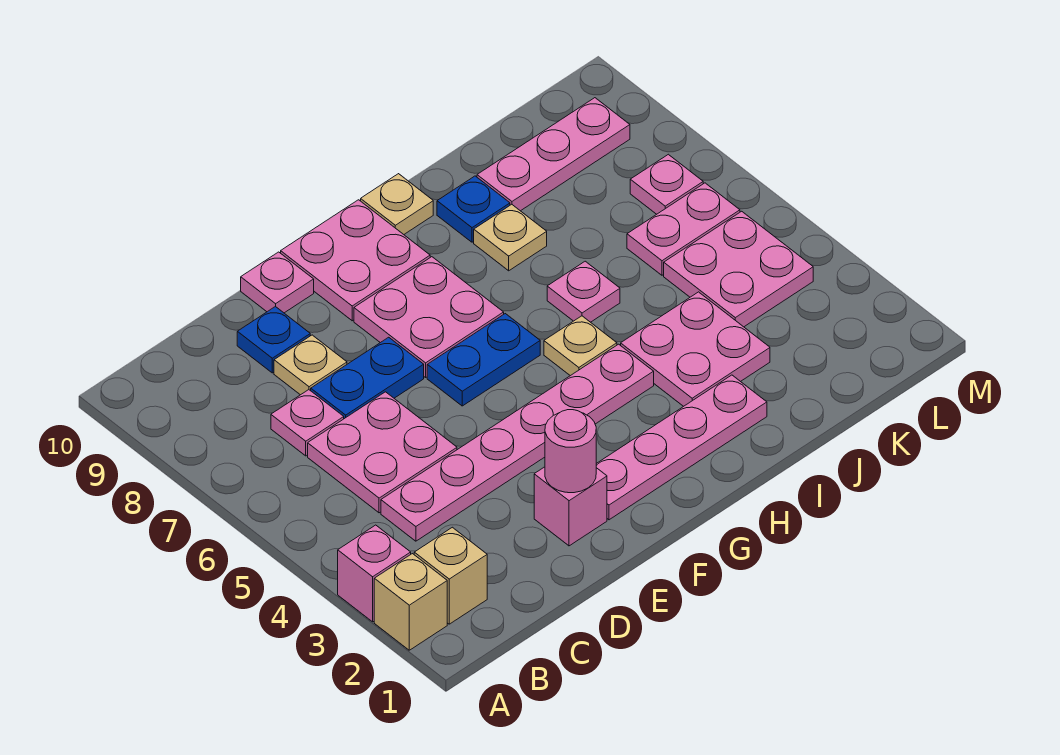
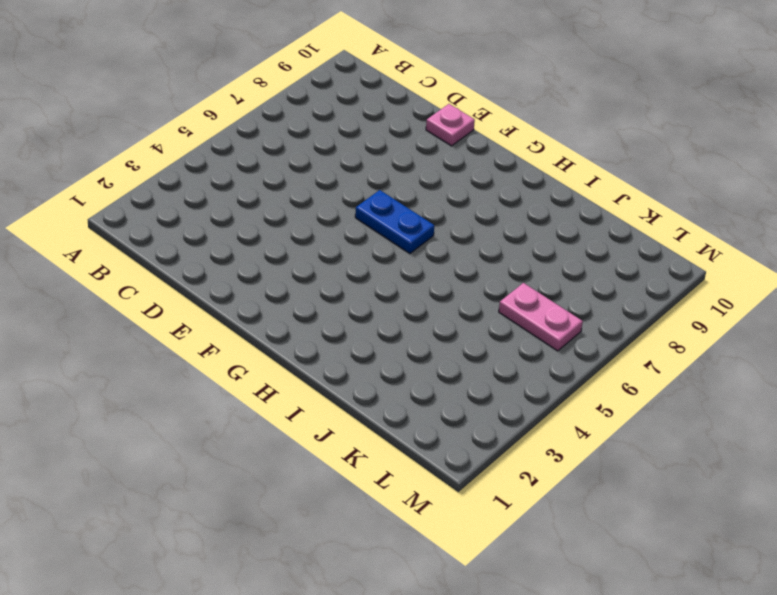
none -> tan 1x1 brick [374,554,447,650]
none -> pink 1x1 brick [338,525,411,622]
none -> tan 1x1 brick [414,527,487,624]

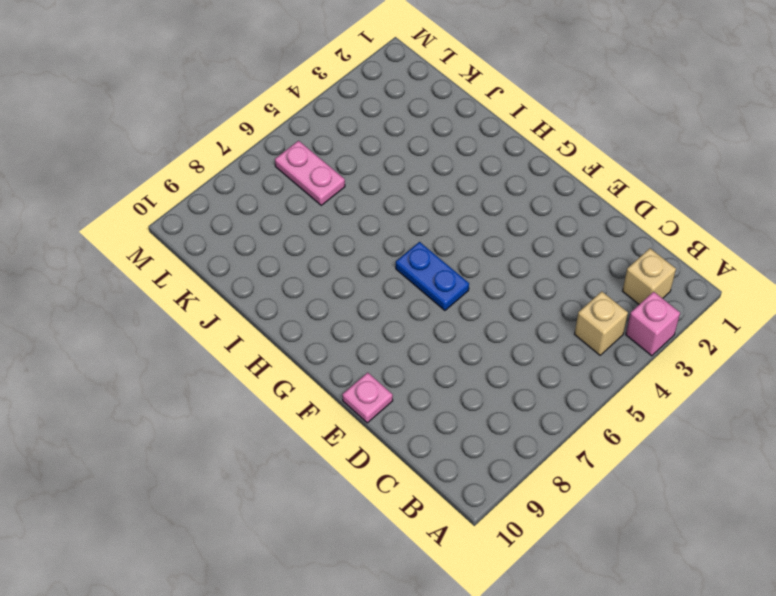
tan 1x1 brick [575,291,628,355] -> tan 1x1 brick moved to [374,554,447,650]
none -> pink 1x6 plate [381,344,654,541]
none -> pink 2x2 plate [308,392,457,513]
none -> pink 1x1 plate [271,390,344,456]

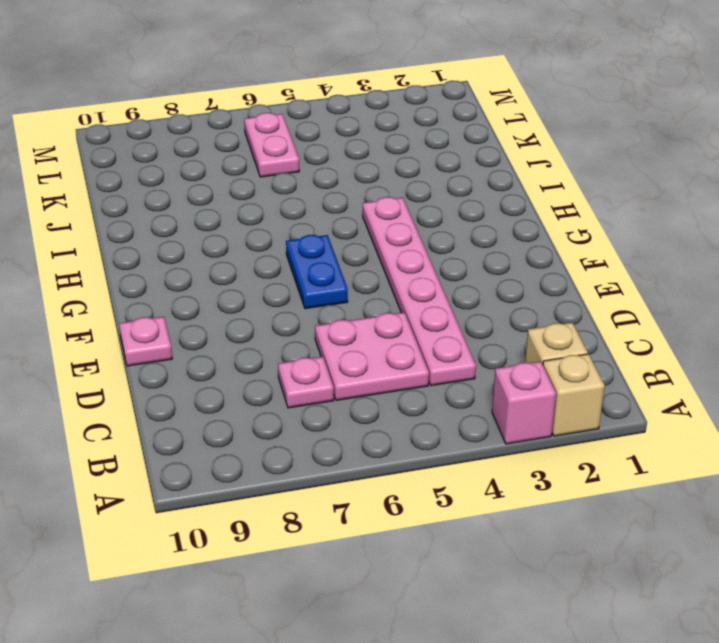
none -> blue 1x2 plate [311,337,424,419]
none -> tan 1x1 plate [274,335,347,395]
none -> blue 1x1 plate [237,306,310,373]

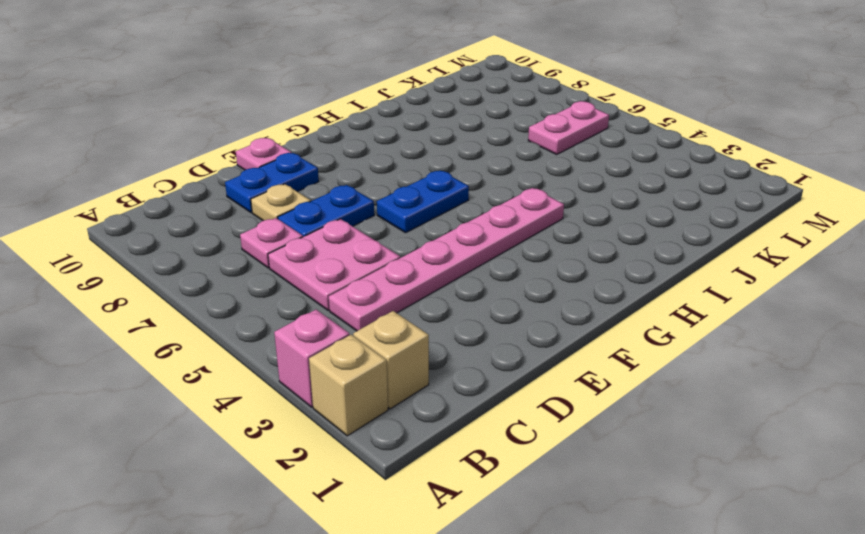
blue 1x2 plate [225,153,319,213] -> blue 1x1 plate [237,306,310,373]
none -> pink 1x1 brick [534,467,607,546]
none -> pink 1x4 plate [596,375,767,520]
none -> pink 2x2 plate [354,257,504,377]

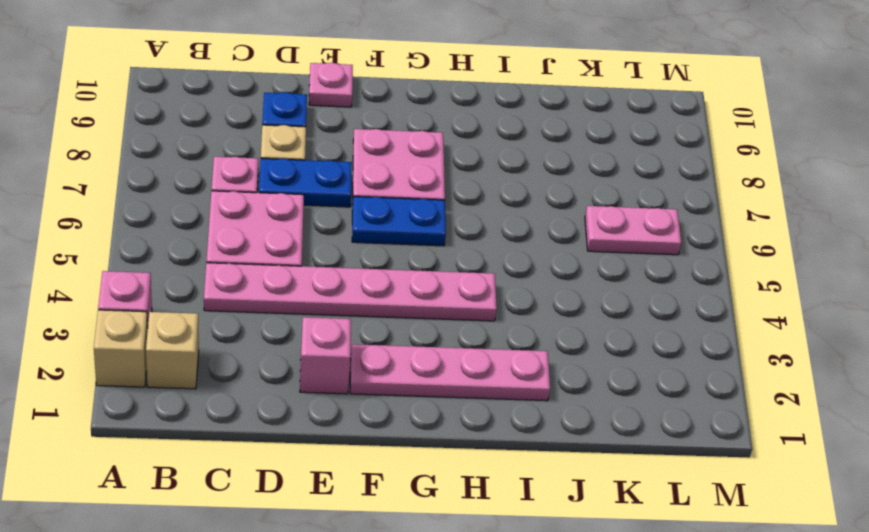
none -> pink 2x2 plate [281,200,430,321]
none -> tan 1x1 plate [544,316,617,376]
none -> tan 1x1 plate [361,174,433,234]

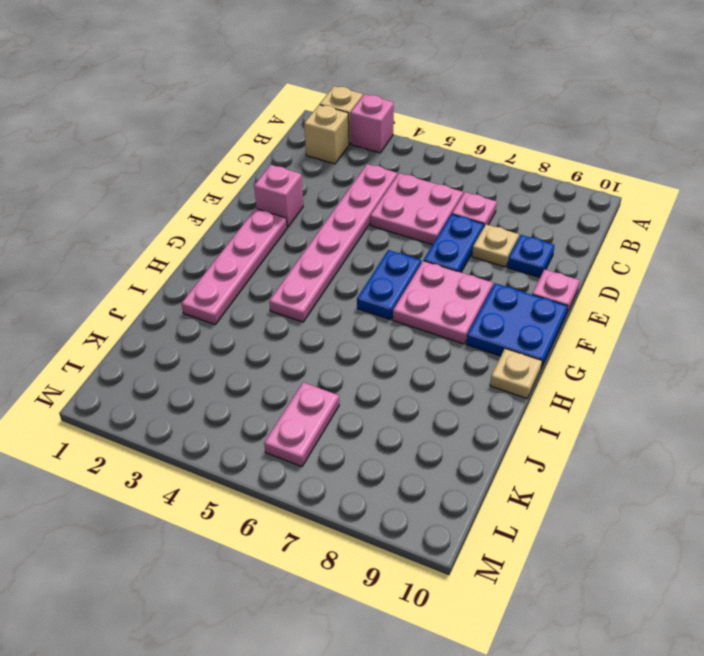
blue 2x2 plate [466,283,568,368] -> pink 2x2 plate [281,200,430,321]
none -> tan 1x1 plate [544,316,617,376]
none -> pink 2x2 plate [621,292,770,406]
none -> pink 1x1 plate [547,261,620,322]

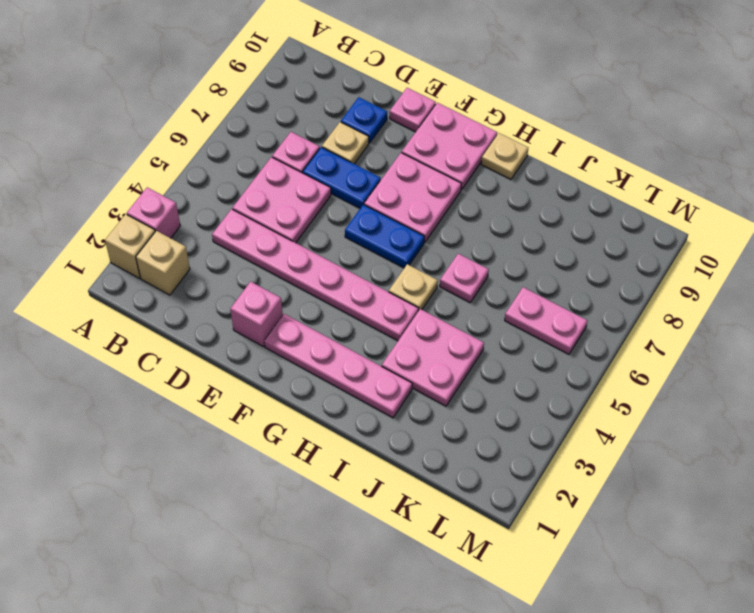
none -> tan 1x1 plate [474,204,547,271]
none -> blue 1x1 plate [437,176,510,242]
none -> pink 1x3 plate [477,98,630,211]

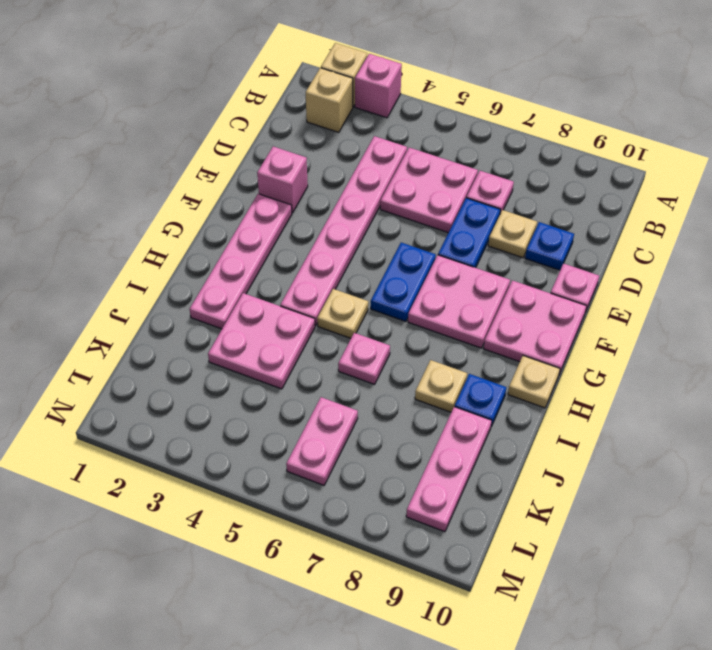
none -> pink 2x2 plate [664,211,813,327]
none -> pink 1x1 plate [630,154,703,214]
none -> pink 1x1 round brick [545,410,596,493]

